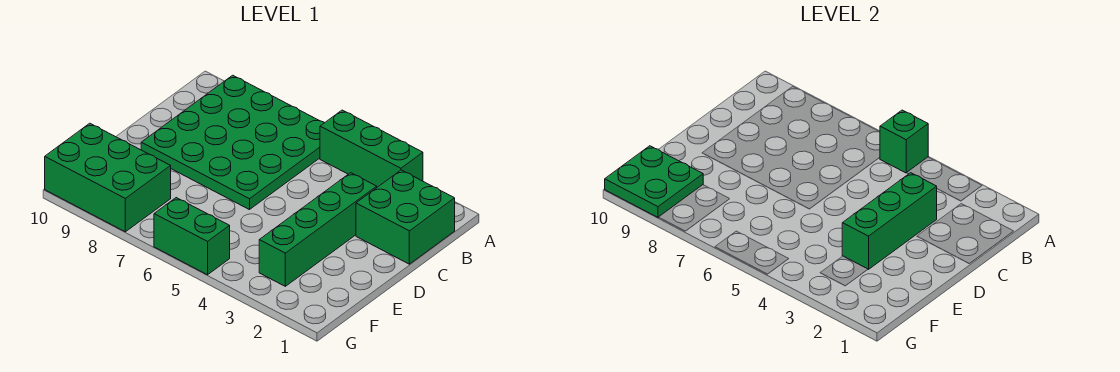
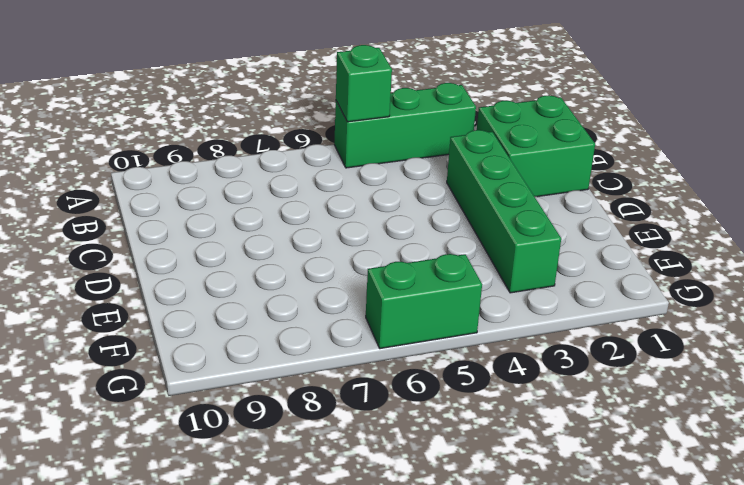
none -> green 4x4 plate [141,75,324,210]
none -> green 2x3 brick [45,123,171,232]

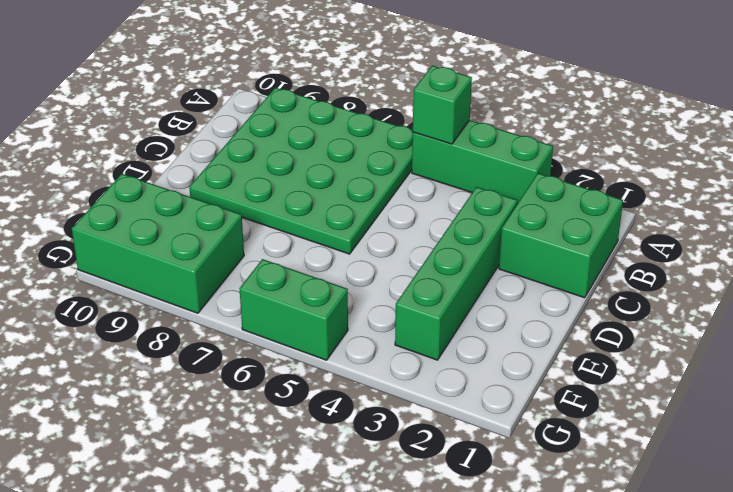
none -> green 1x3 brick [842,173,937,269]
none -> green 2x2 plate [605,146,703,217]

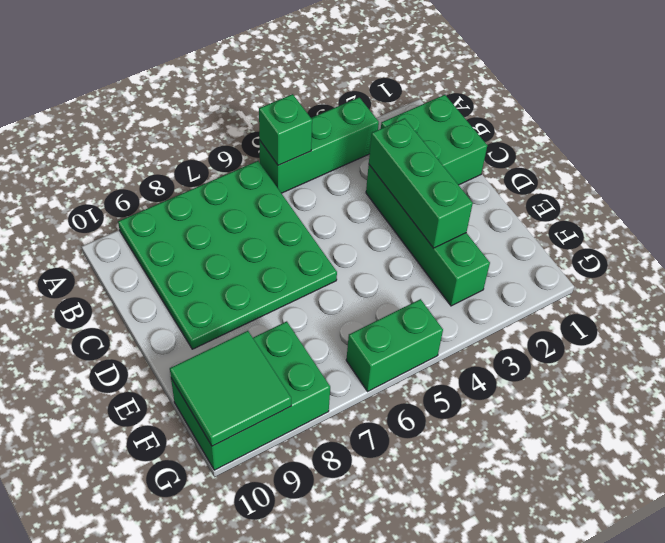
green 2x2 tile [170,331,291,446] -> green 2x2 plate [605,146,703,217]

